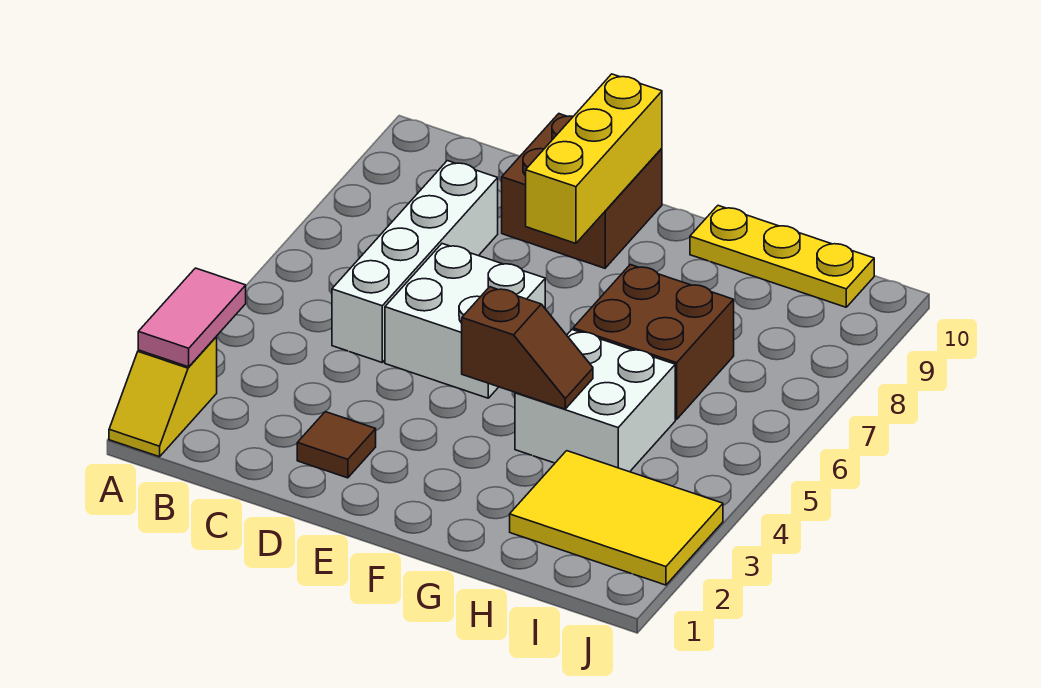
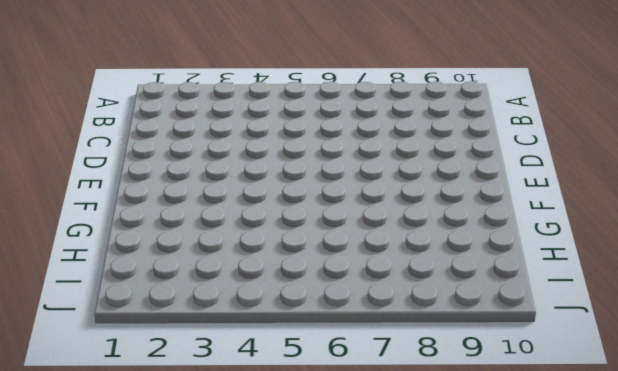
none -> yellow 1x2 slope [109,337,217,457]
none -> white 1x4 brick [332,161,498,362]
none -> brown 1x1 tile [297,412,376,478]

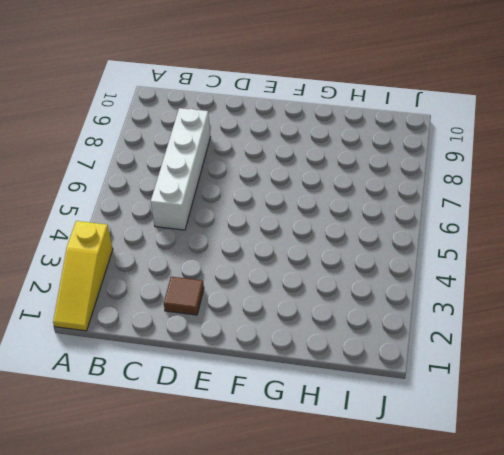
yellow 1x3 slope [53,221,113,331] -> yellow 1x2 slope [109,337,217,457]
none -> white 2x2 brick [385,244,545,398]
none -> brown 2x2 brick [502,114,662,268]
none -> white 2x2 brick [515,330,675,472]

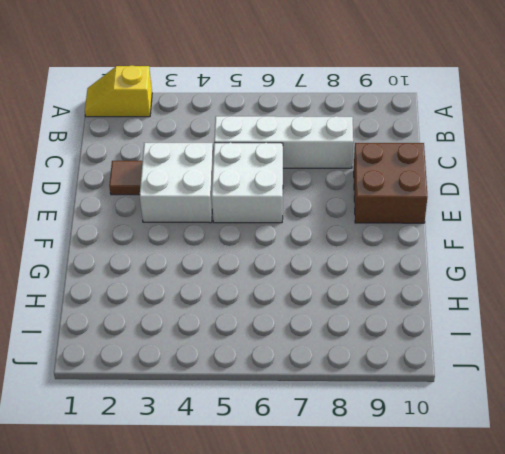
white 2x2 brick [140,143,214,223] -> white 2x2 brick moved to [515,330,675,472]
none -> brown 2x2 brick [573,265,734,419]
none -> yellow 1x3 plate [690,206,874,307]
none -> yellow 2x3 tile [510,451,723,585]

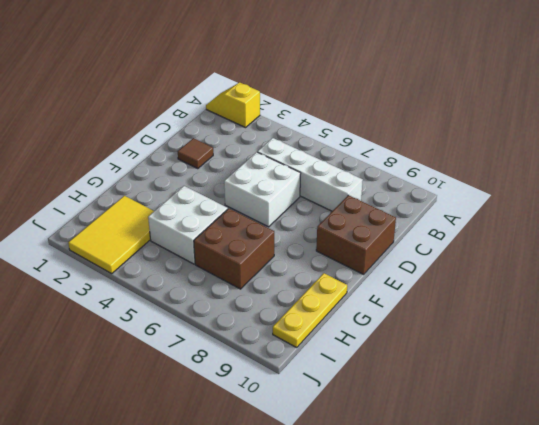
none -> pink 1x2 tile [138,268,246,367]
none -> yellow 1x3 brick [526,74,662,243]
none -> brown 1x2 slope [462,287,593,409]

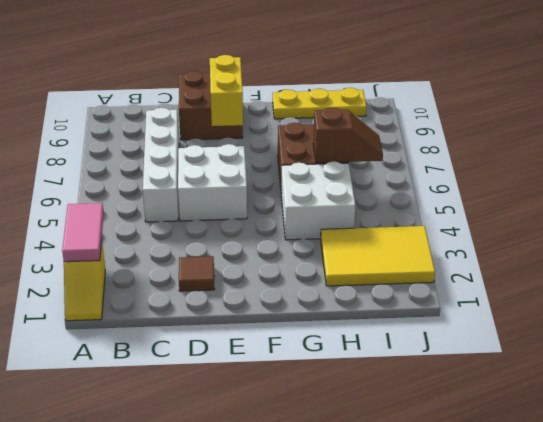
yellow 1x2 brick [210,55,243,126] -> yellow 1x3 brick [526,74,662,243]
brown 1x2 slope [313,107,383,163] -> brown 1x2 slope moved to [462,287,593,409]

